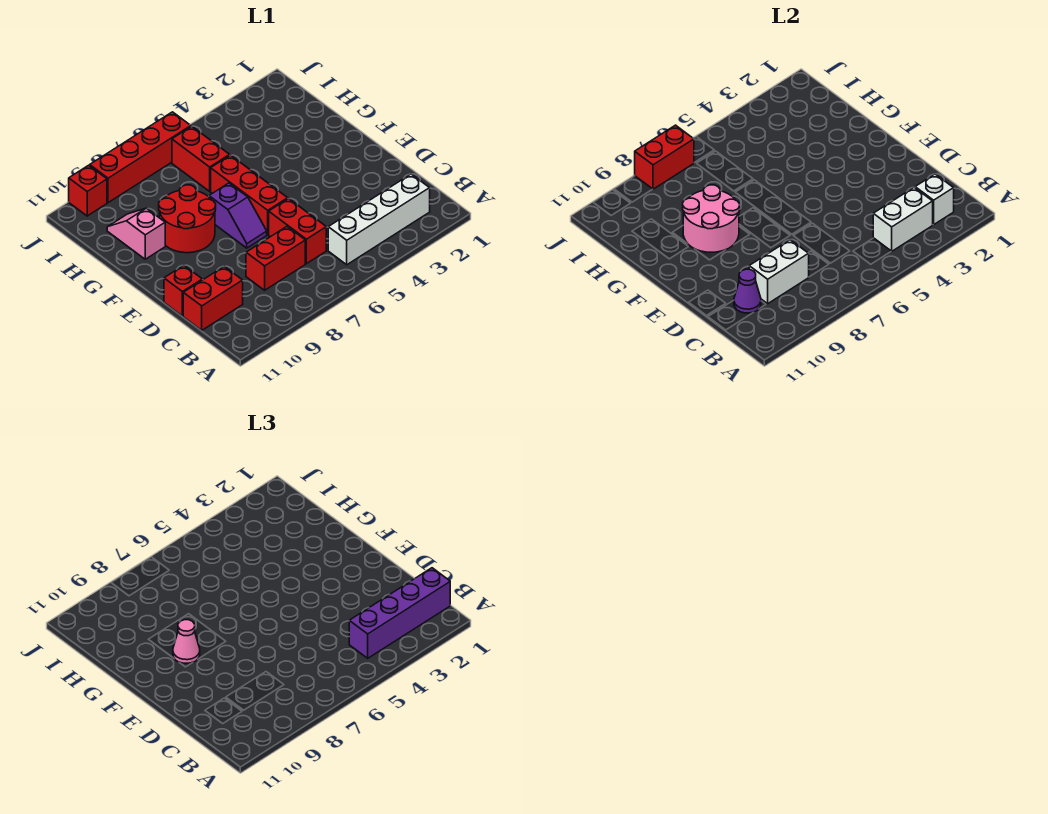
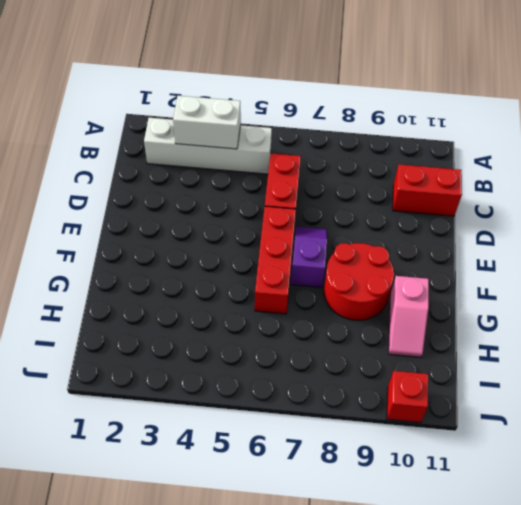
none -> red 1x2 brick [246,227,305,290]
none -> red 1x1 brick [164,265,202,316]
none -> red 1x2 brick [172,126,230,191]

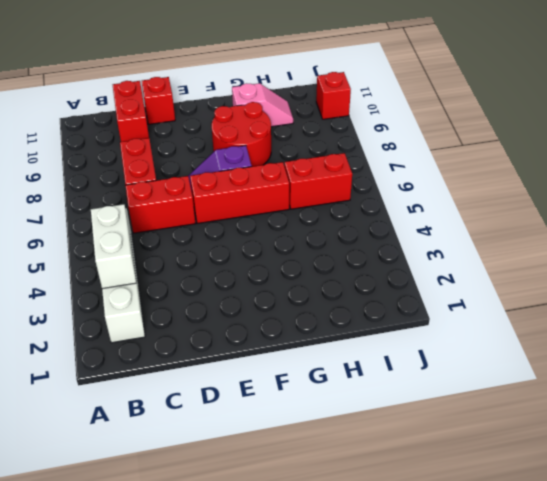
none -> red 1x4 brick [90,112,191,203]
none -> white 1x1 brick [915,174,954,225]
none -> white 1x2 brick [749,240,809,304]

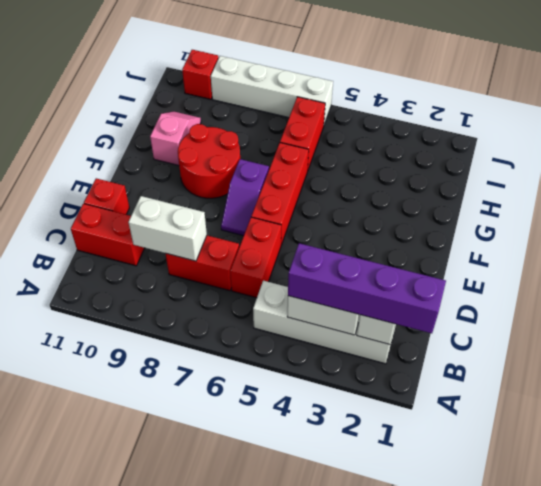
white 1x4 brick [211,56,333,124] -> red 1x4 brick [90,112,191,203]
none -> purple 1x1 cone [734,269,761,313]
none -> pink 2x2 round brick [683,185,740,252]
none -> red 1x2 brick [635,125,694,189]

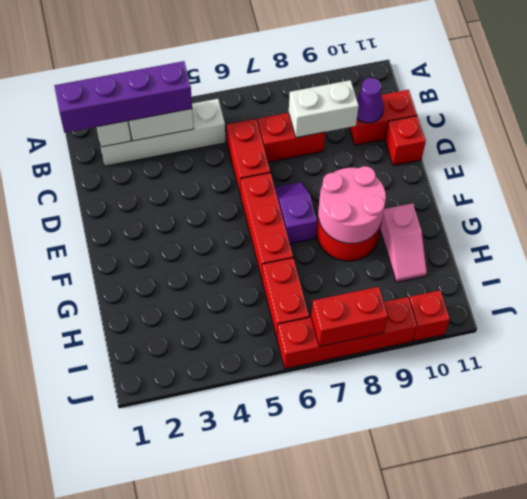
none -> pink 1x1 cone [173,620,200,663]

